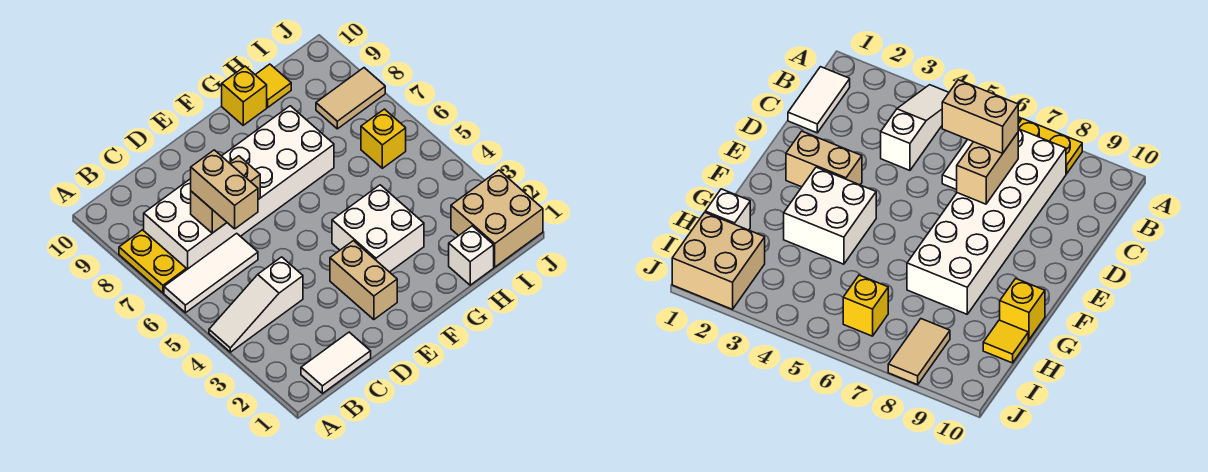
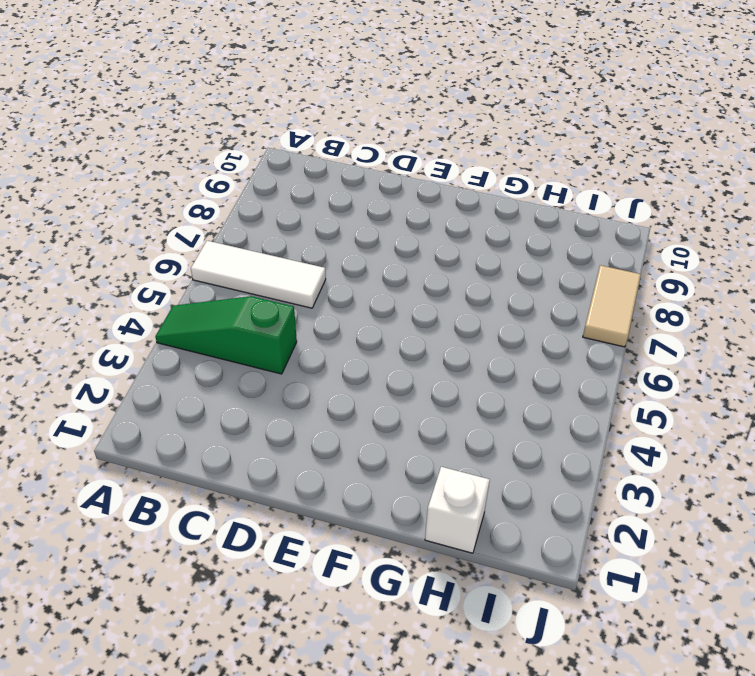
green 1x3 slope [155,296,297,374] -> white 1x3 slope [209,257,303,352]
tan 1x2 tile [583,265,641,347] -> tan 1x2 tile turned to [316,68,385,129]
none -> yellow 1x2 plate [119,230,186,293]
none -> white 1x2 tile [301,332,371,393]
none -> white 2x6 brick [144,106,334,270]

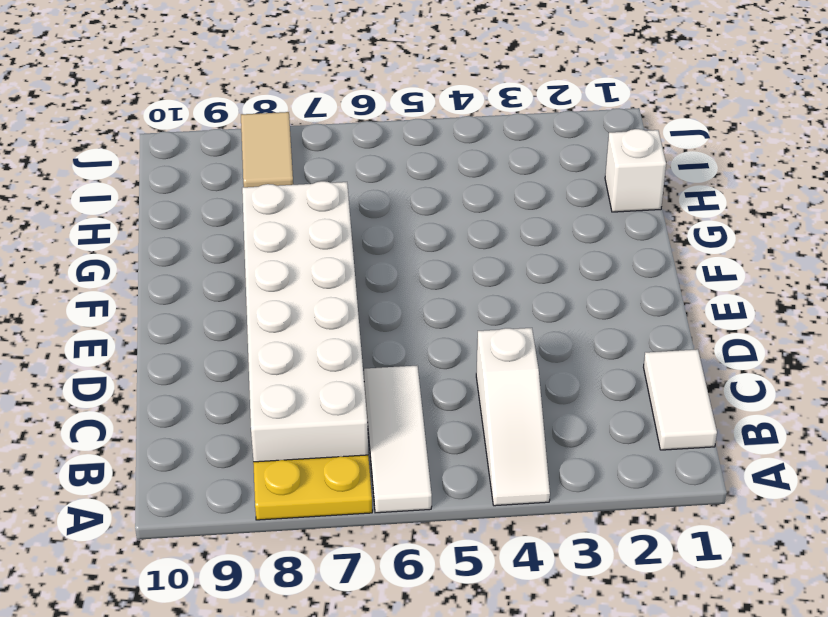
none -> tan 1x2 brick [330,241,397,320]
none -> white 2x2 brick [332,185,424,272]
none -> yellow 1x1 brick [222,66,267,125]

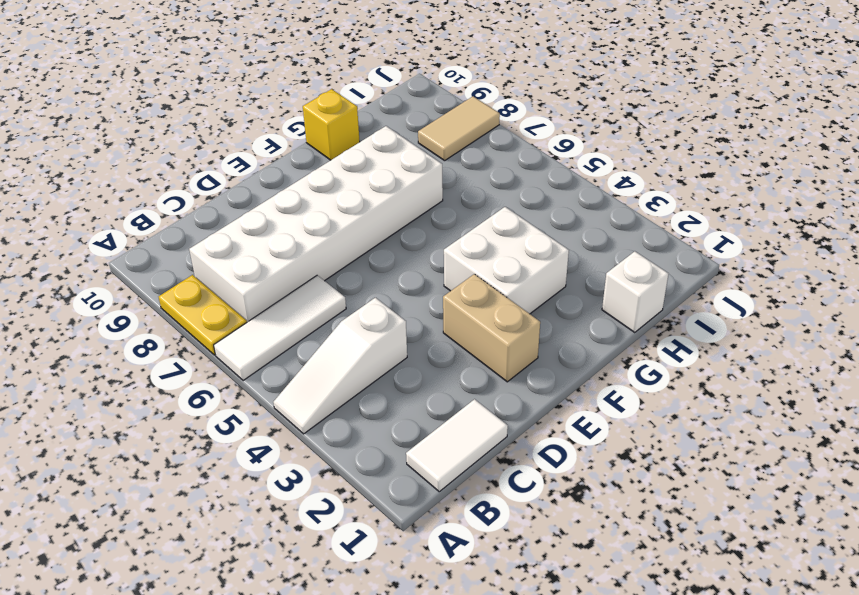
none -> yellow 1x1 tile [255,64,291,107]
none -> tan 2x2 brick [451,170,543,267]
none -> yellow 1x1 brick [361,109,406,168]

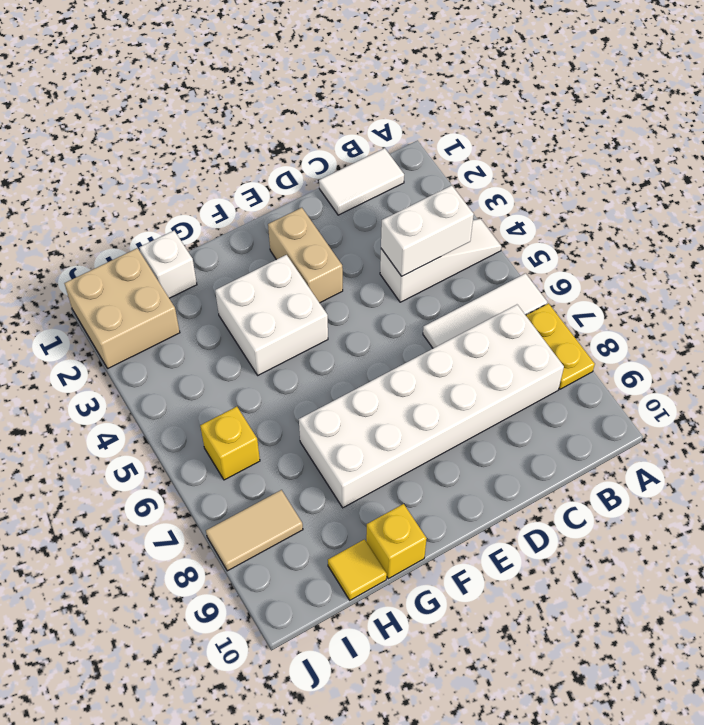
white 1x2 brick [381,185,474,276] -> none
none -> tan 1x2 brick [191,156,260,233]
none -> tan 1x2 brick [191,150,258,229]

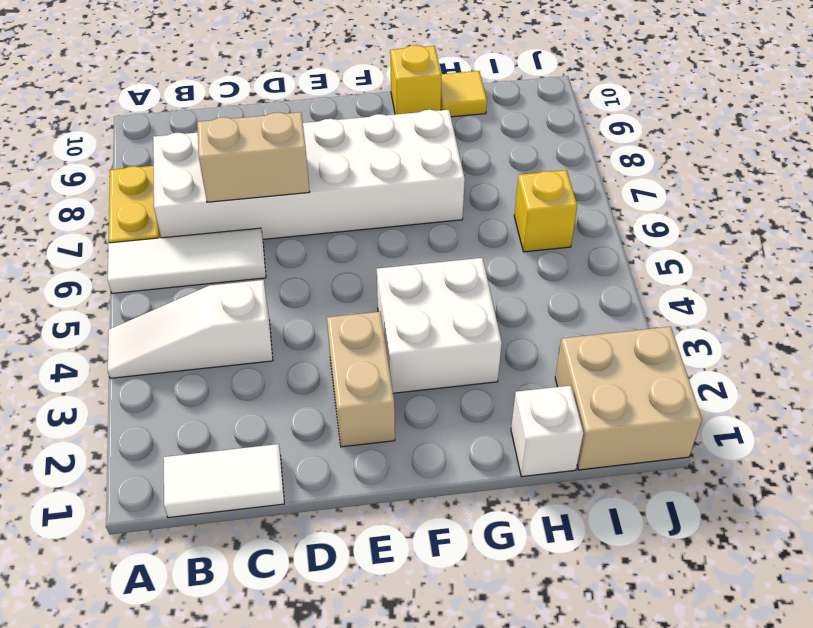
none -> tan 1x2 tile [316,68,385,129]
none -> tan 1x2 brick [191,150,258,229]

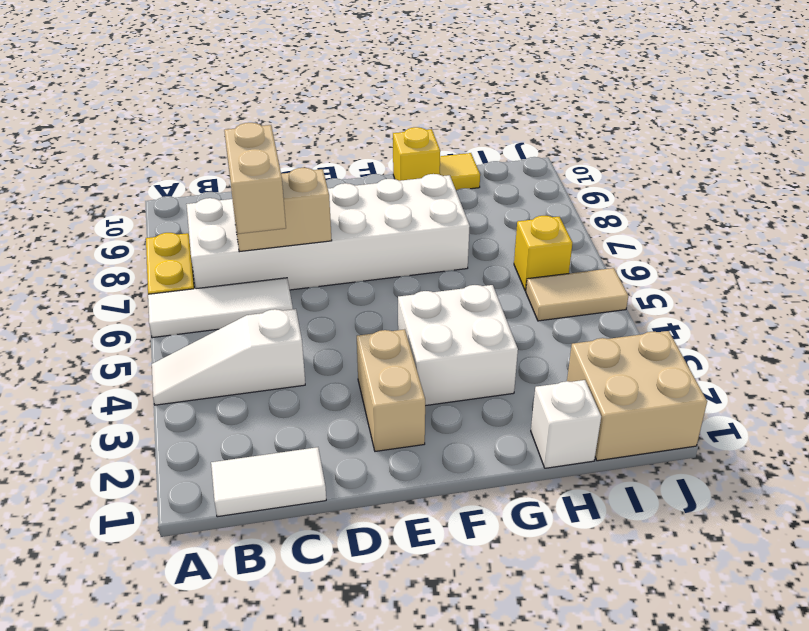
tan 1x2 tile [526,268,628,321] -> tan 1x2 tile moved to [316,68,385,129]

